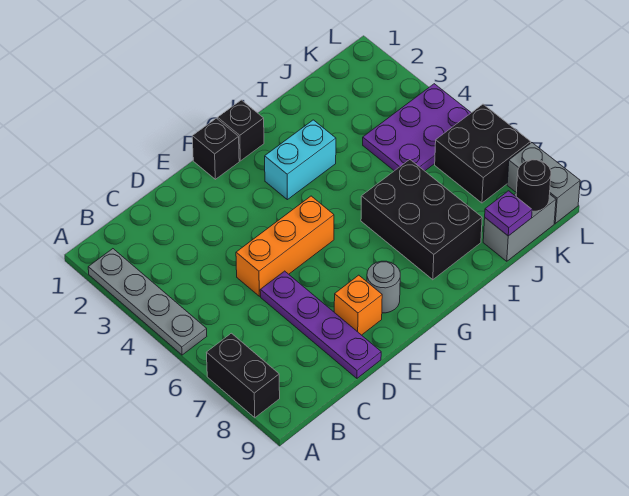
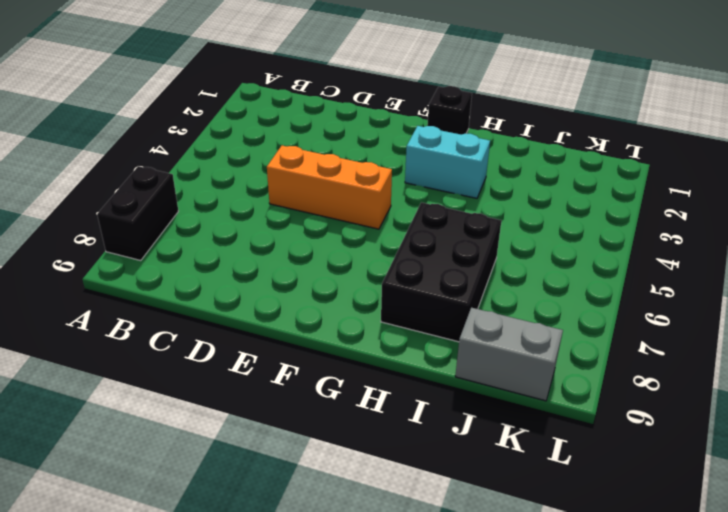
none -> grey 1x4 plate [88,249,207,355]
none -> purple 1x4 plate [260,271,381,378]
none -> orange 1x1 brick [334,275,382,335]

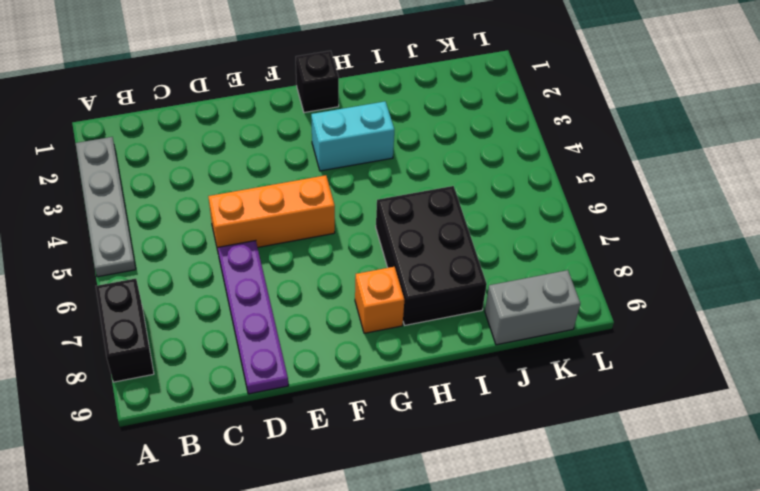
orange 1x1 brick [355,267,404,333] -> orange 1x1 brick moved to [334,275,382,335]
none -> black 1x1 brick [192,118,239,179]
none -> grey 1x1 round brick [367,261,400,313]
none -> purple 2x3 plate [363,84,471,171]

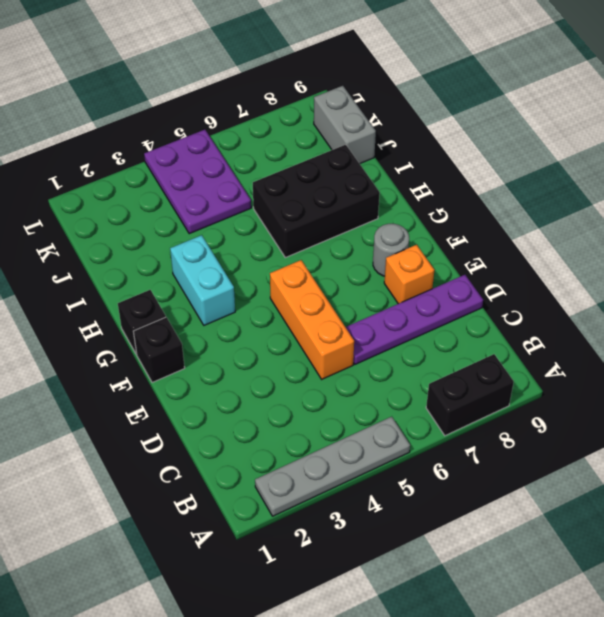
none -> black 2x2 brick [435,104,531,203]
none -> grey 1x2 brick [507,143,580,223]
none -> purple 1x1 plate [485,191,532,236]

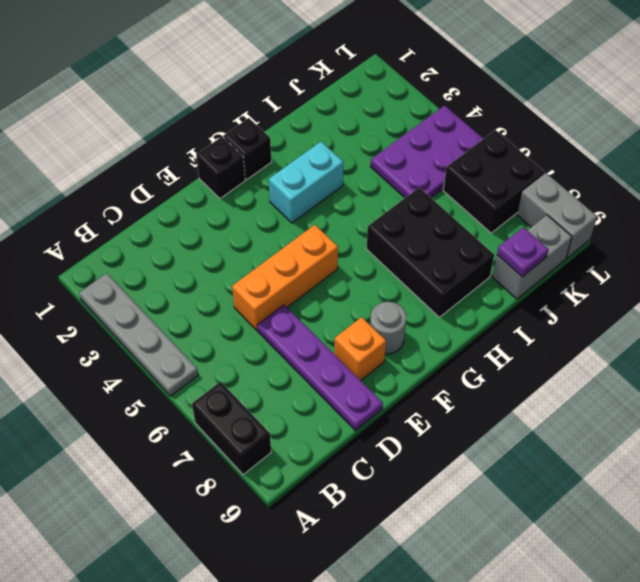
none -> black 1x1 round brick [516,160,551,211]

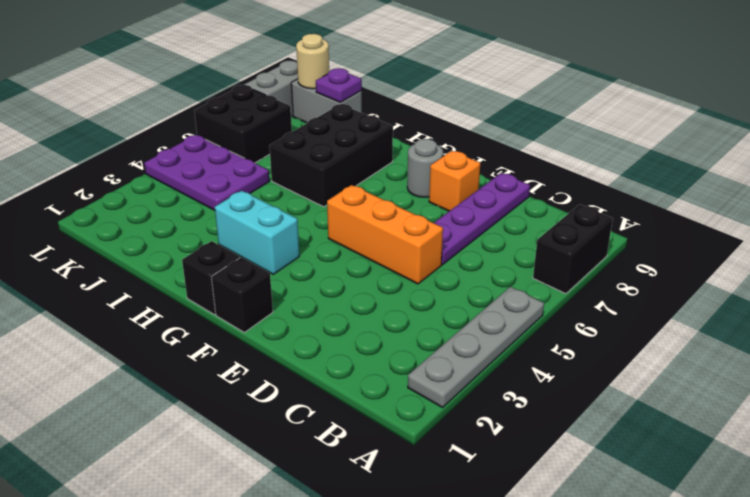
tan 1x1 round brick [296,34,329,89] -> black 1x1 round brick [516,160,551,211]

